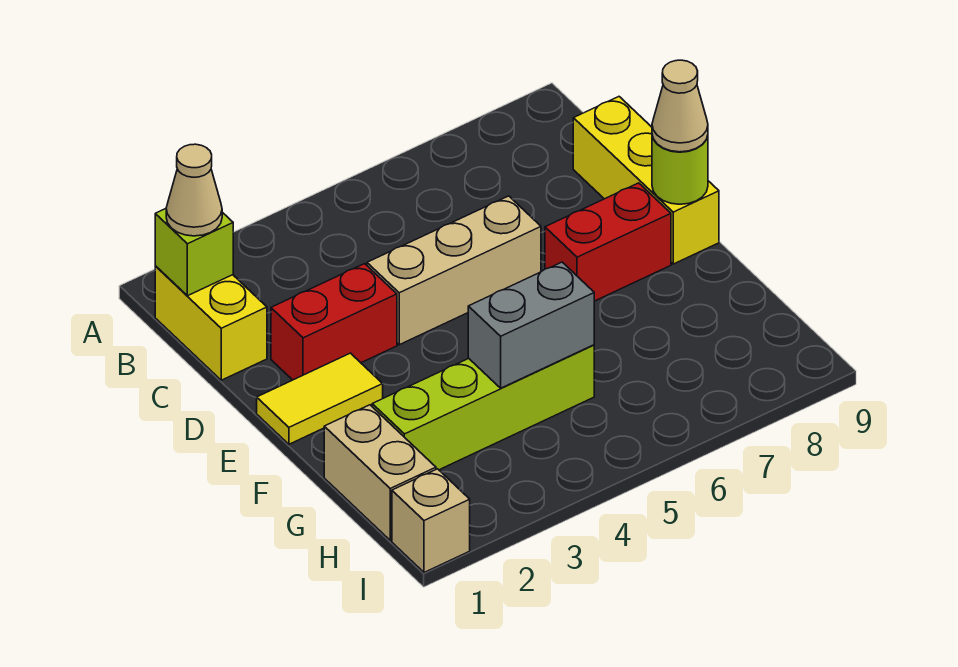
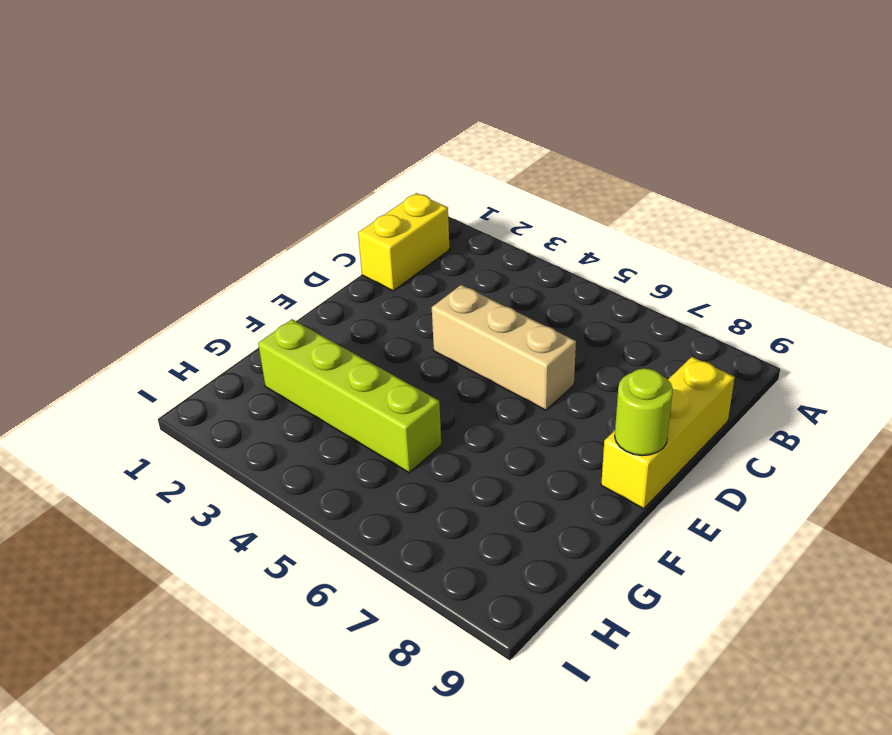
none -> red 1x2 brick [271,264,397,380]
none -> yellow 1x2 tile [257,353,383,444]
none -> red 1x2 brick [545,183,671,301]

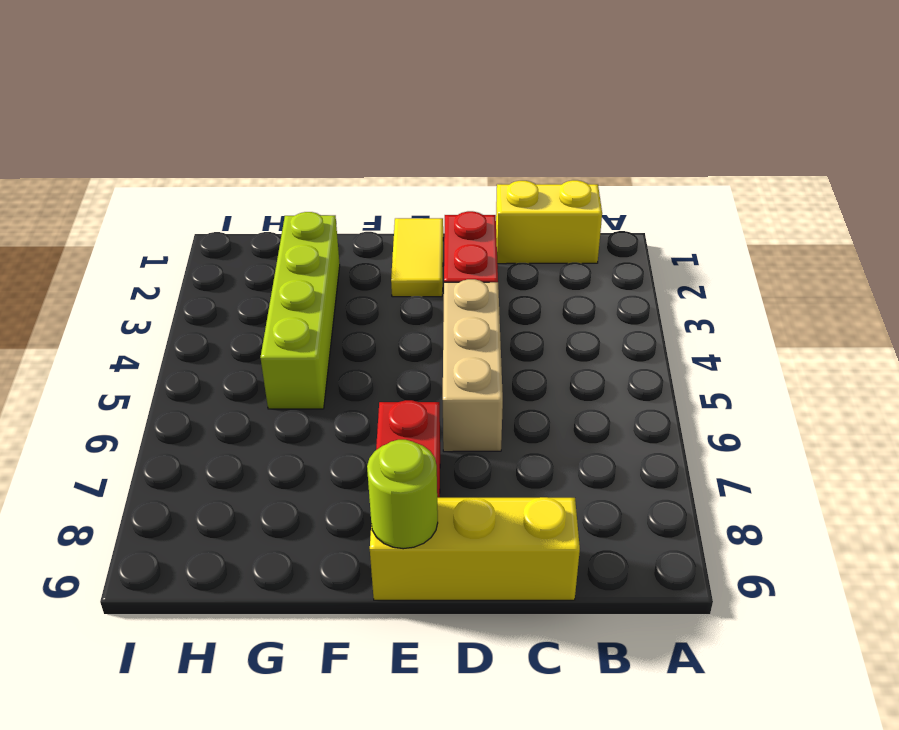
none -> tan 1x2 brick [324,405,436,540]
none -> tan 1x1 brick [392,469,470,572]
none -> lime 1x1 brick [155,209,233,296]

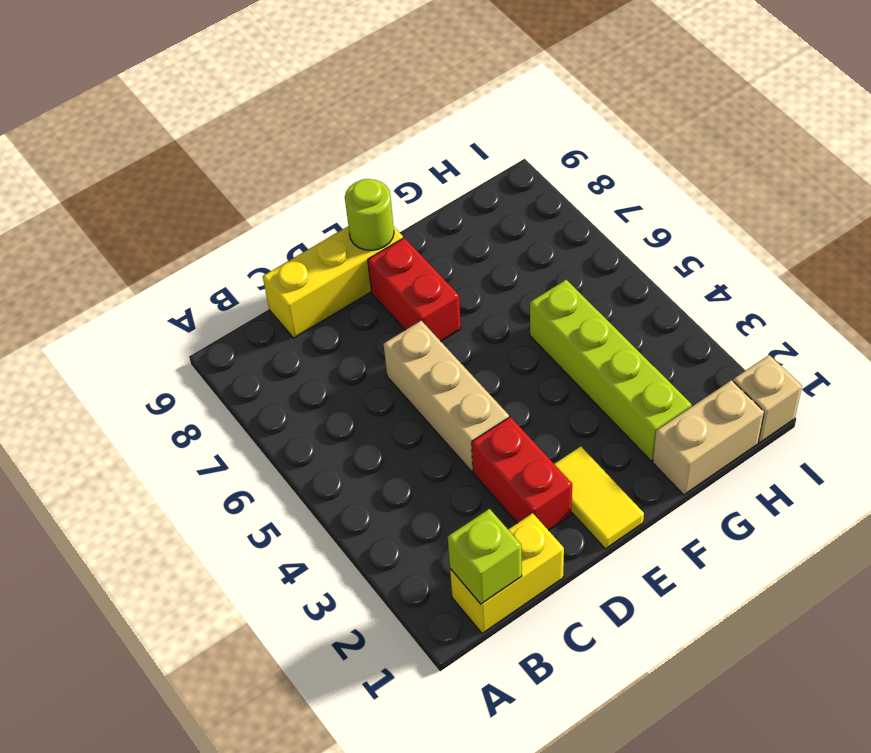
none -> grey 1x2 brick [468,262,594,388]
none -> tan 1x1 cone [166,144,222,236]
none -> tan 1x1 cone [652,60,708,152]

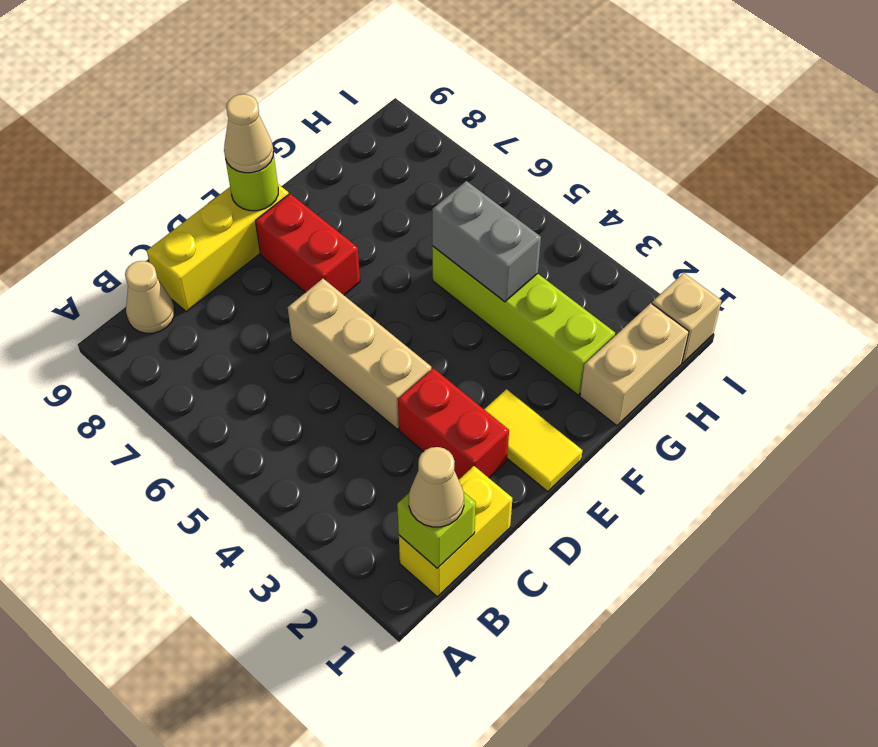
tan 1x1 cone [125,261,175,333] -> none

